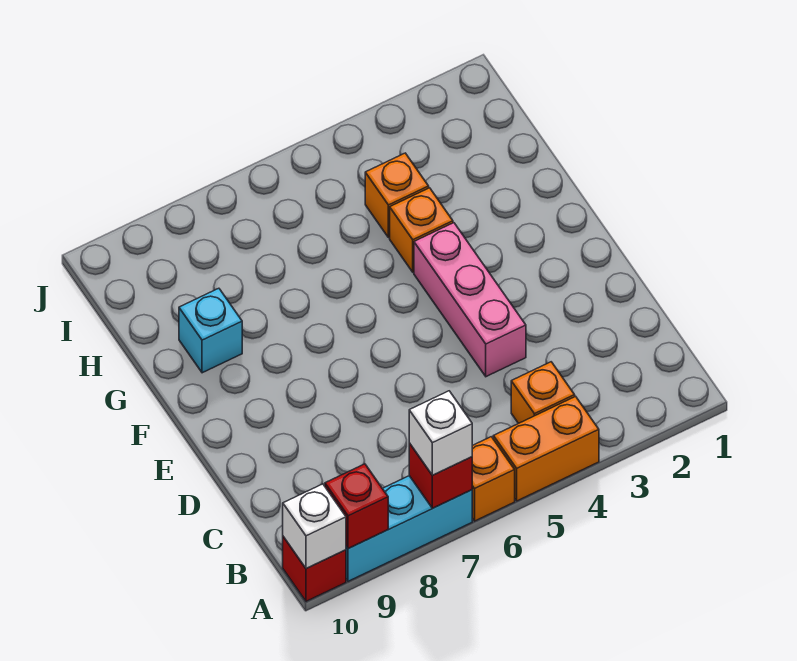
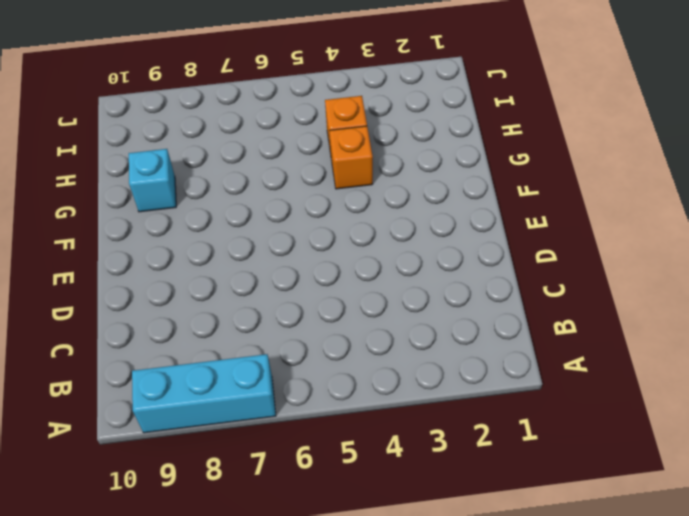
none -> orange 1x2 brick [493,396,599,501]
none -> orange 1x1 brick [472,437,515,521]
none -> red 1x1 brick [283,537,346,601]

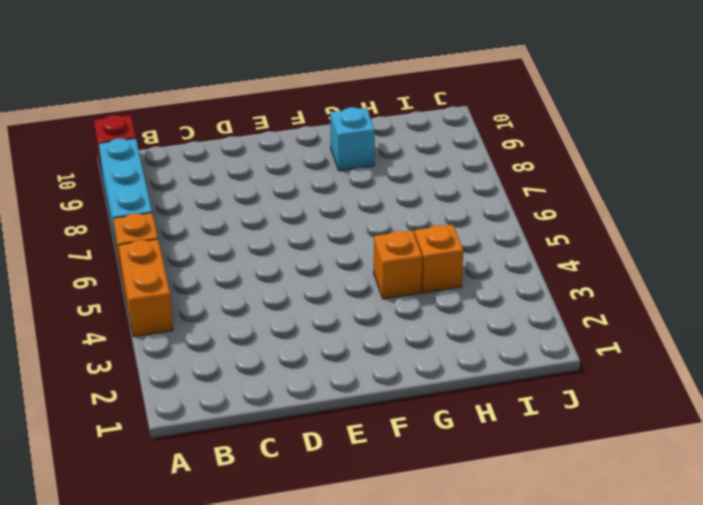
none -> orange 1x1 brick [511,362,575,423]
none -> pink 1x3 brick [414,223,526,377]
none -> red 1x1 brick [409,443,472,508]

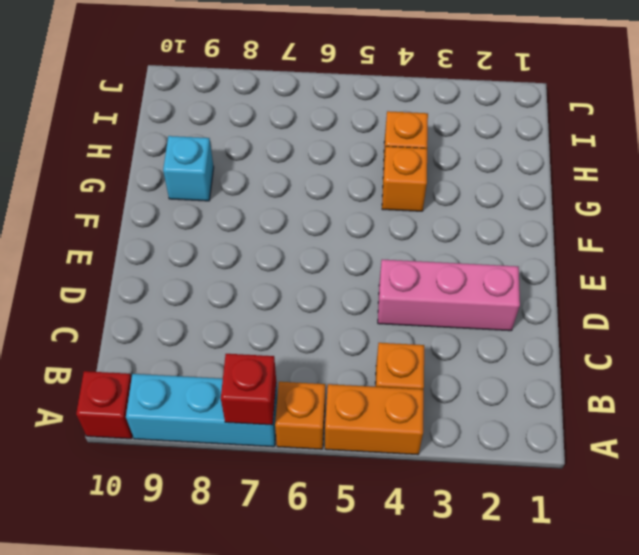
pink 1x3 brick [378,260,520,331] -> pink 1x3 brick turned to [414,223,526,377]
none -> red 1x1 brick [325,464,388,549]
none -> white 1x1 brick [283,484,346,569]
none -> white 1x1 brick [409,391,472,475]

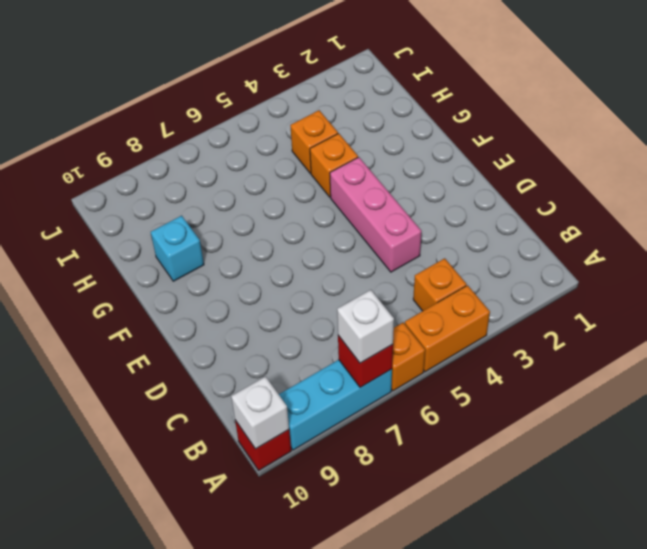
none -> red 1x1 brick [325,464,388,549]

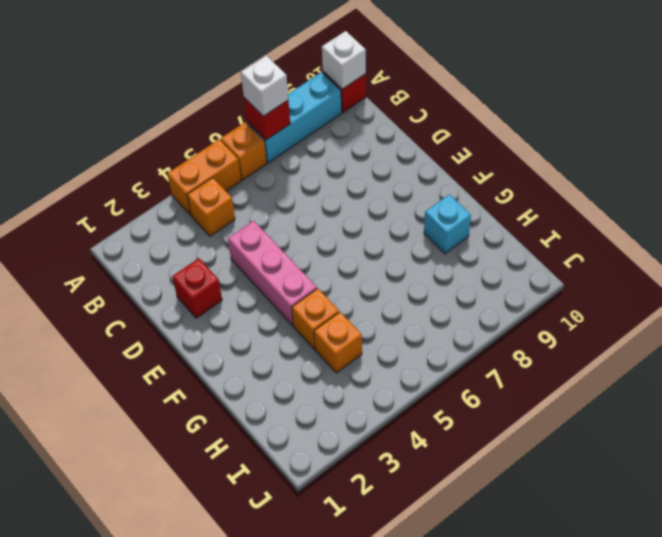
red 1x1 brick [172,258,222,318] -> red 1x1 brick moved to [325,464,388,549]

